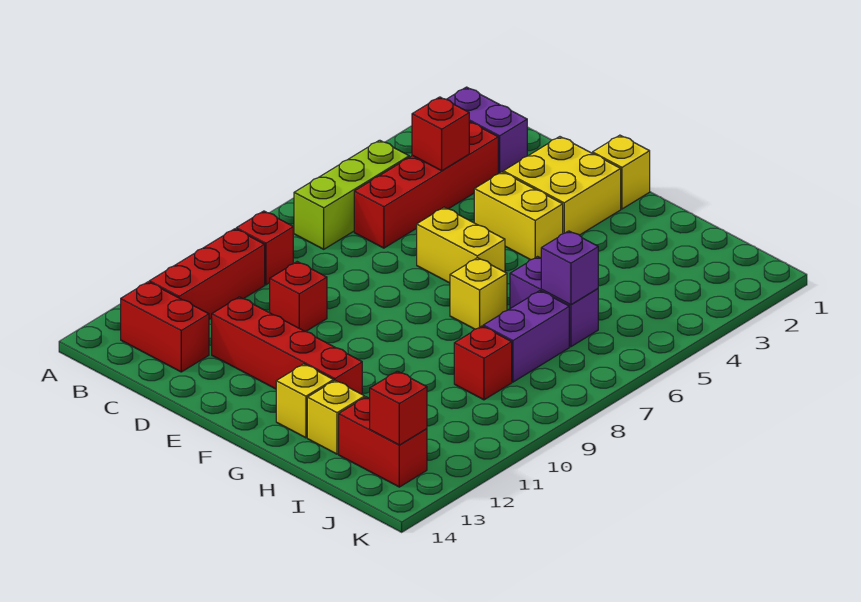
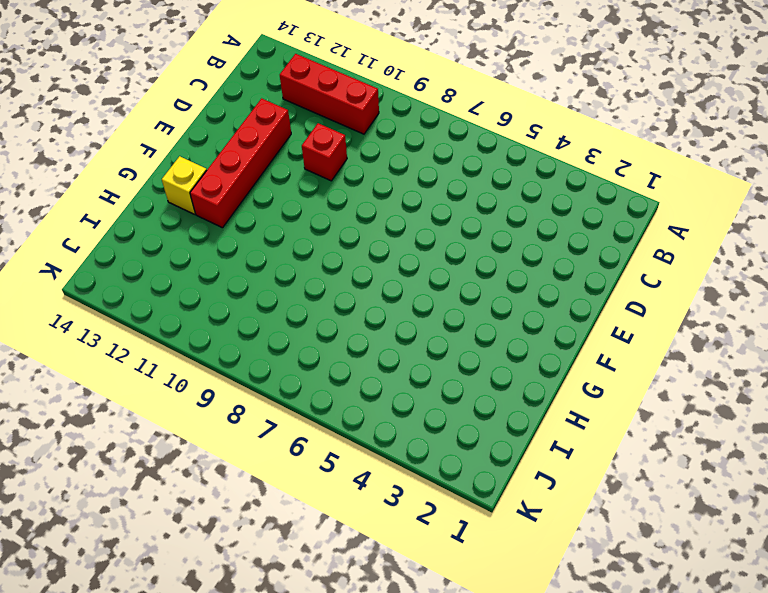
none -> purple 1x2 brick [447,87,527,174]
none -> lime 1x3 brick [294,140,409,249]
none -> red 1x1 brick [236,211,293,285]

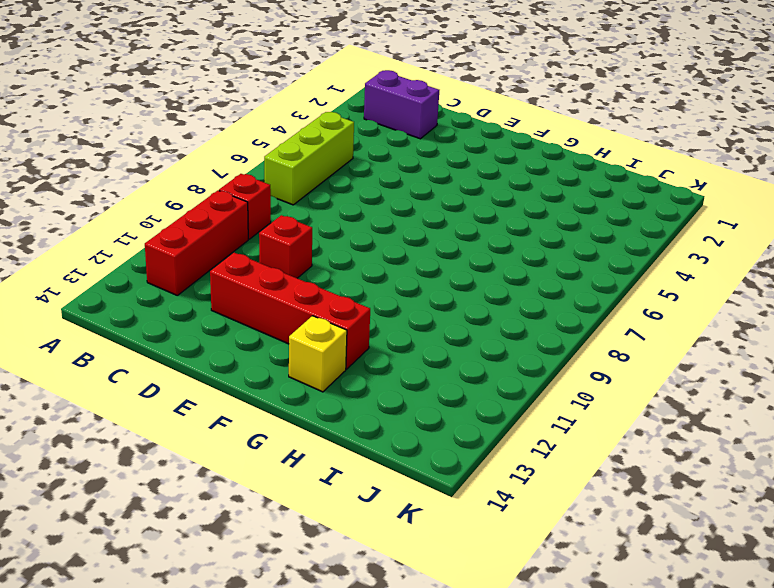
none -> red 1x2 brick [121,282,209,372]
none -> red 1x4 brick [354,122,498,248]
none -> yellow 2x2 brick [503,137,621,235]

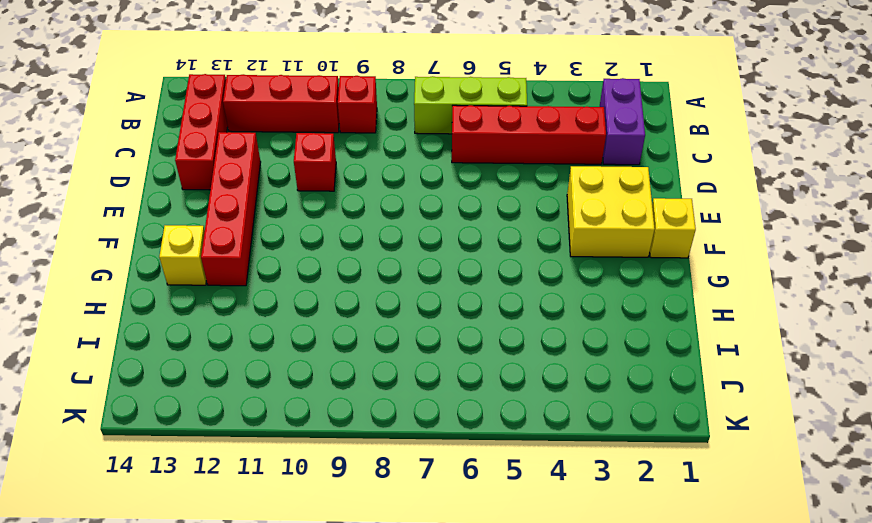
red 1x3 brick [175,74,228,190] -> red 1x2 brick [121,282,209,372]
none -> yellow 1x2 brick [474,172,563,260]
none -> yellow 1x2 brick [417,207,505,283]
none -> yellow 1x1 brick [450,258,507,329]

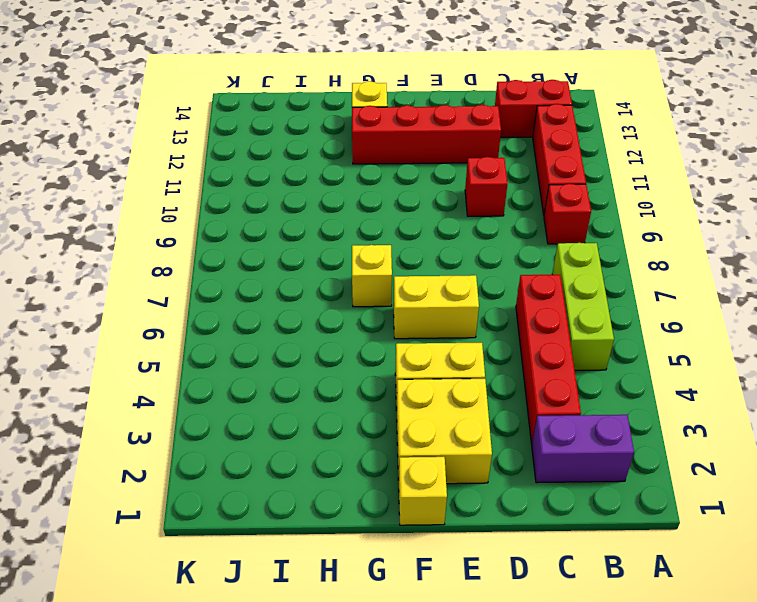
none -> purple 1x2 brick [510,257,598,347]
none -> yellow 1x1 brick [307,381,365,454]
none -> purple 1x2 brick [483,291,569,382]

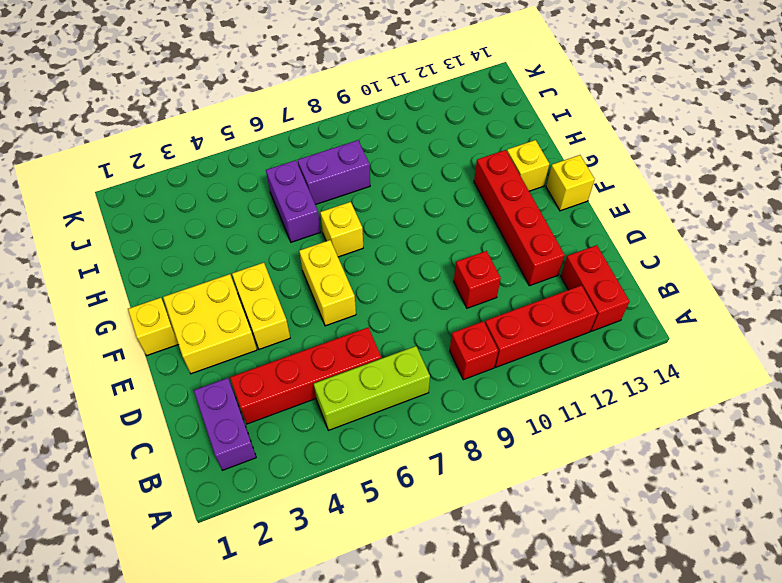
yellow 1x1 brick [546,155,595,211] -> yellow 1x1 brick moved to [307,381,365,454]
none -> red 1x1 brick [454,326,512,400]
none -> red 1x2 brick [339,397,427,487]
none -> red 1x1 brick [412,97,469,171]

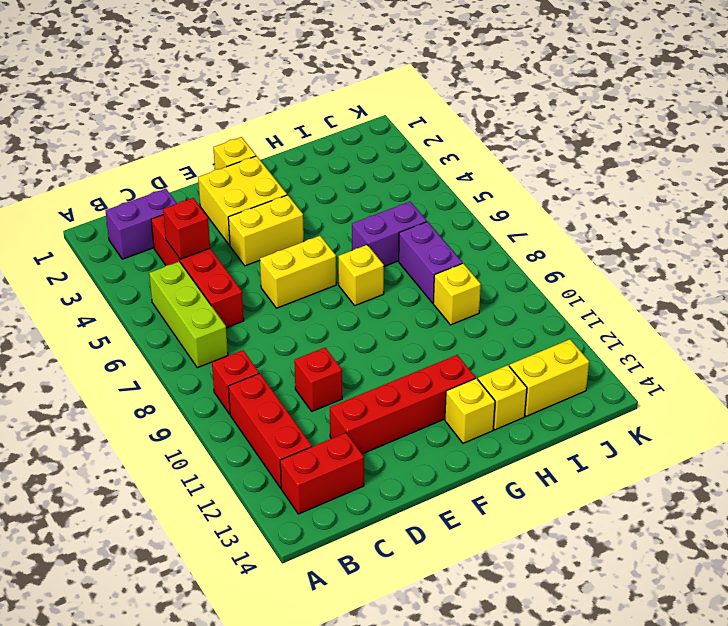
yellow 1x1 brick [433,263,481,325] -> red 1x1 brick [454,326,512,400]
yellow 1x2 brick [509,339,589,416] -> red 1x2 brick [339,397,427,487]
none -> purple 1x1 brick [541,231,598,305]
none -> red 1x1 brick [369,371,427,445]

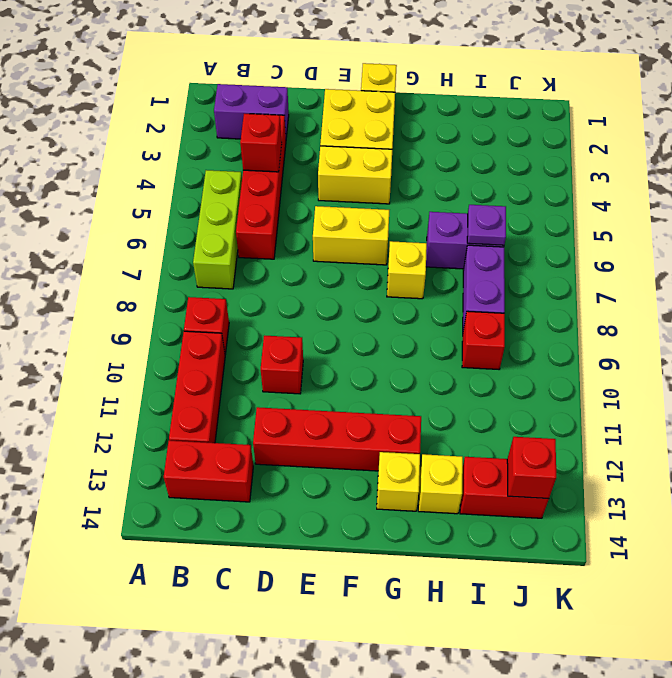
purple 1x1 plate [467,205,506,245] -> purple 1x1 brick [541,231,598,305]

